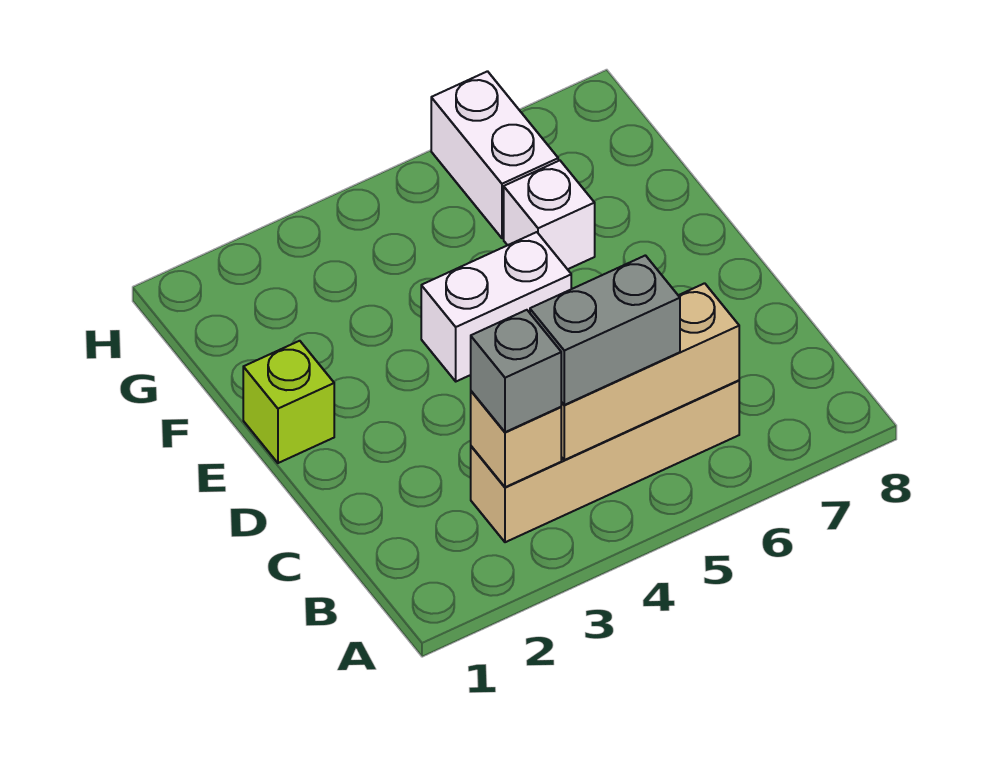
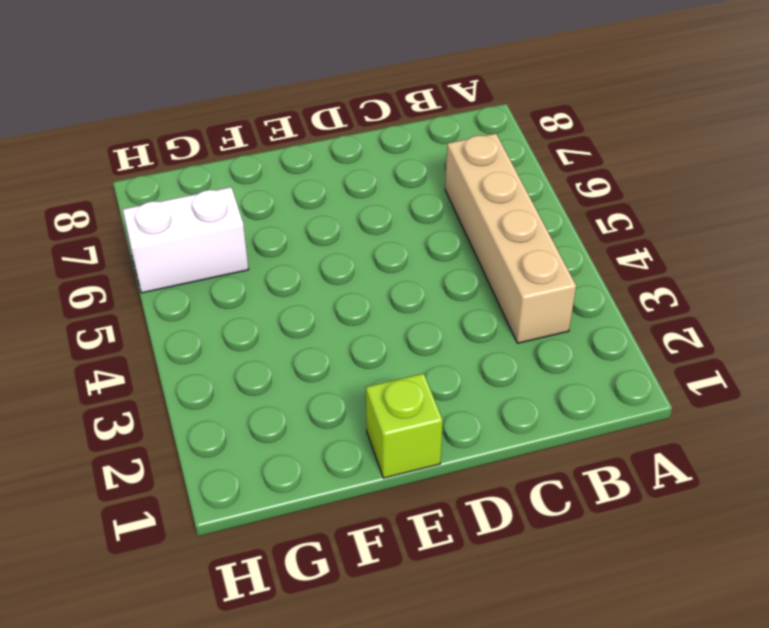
none -> white 1x2 brick [421,232,571,381]
none -> white 1x1 brick [504,160,595,269]

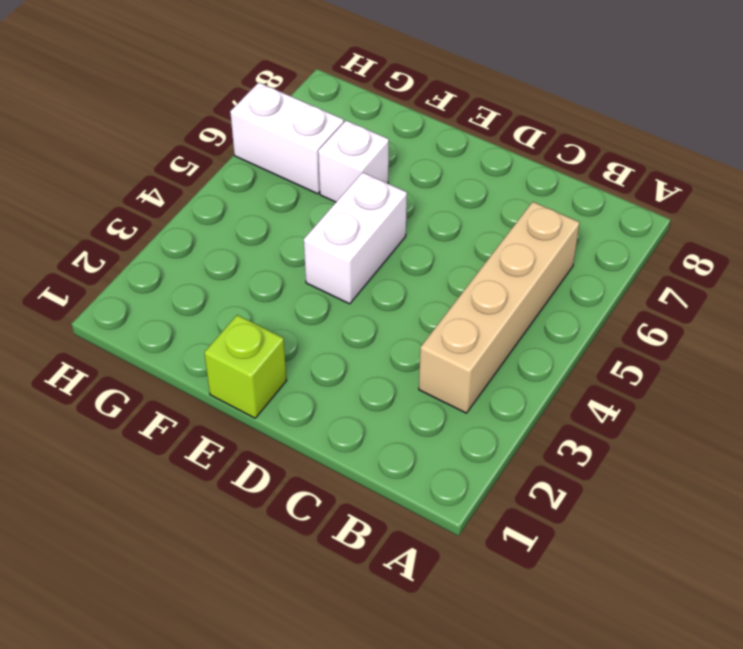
none -> tan 1x1 brick [471,391,561,487]
none -> tan 1x3 brick [561,283,739,460]

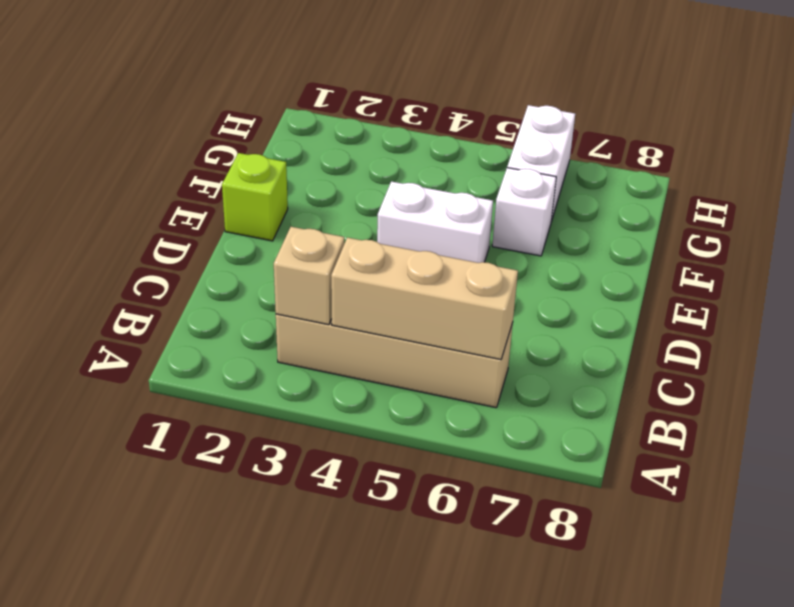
none -> grey 1x1 brick [471,310,561,432]
none -> grey 1x2 brick [530,255,680,405]

